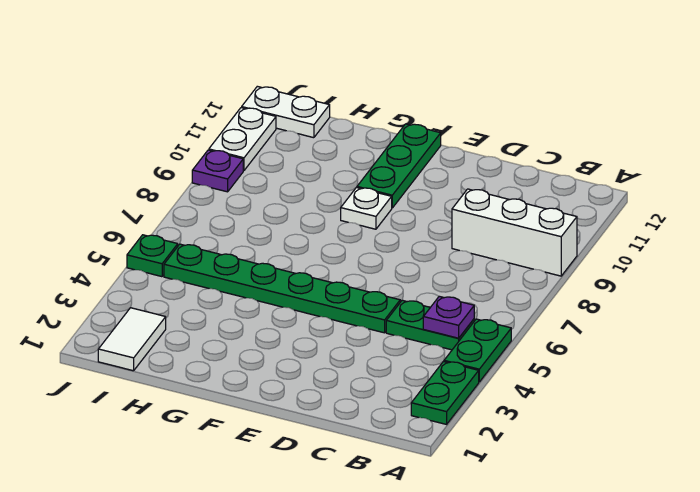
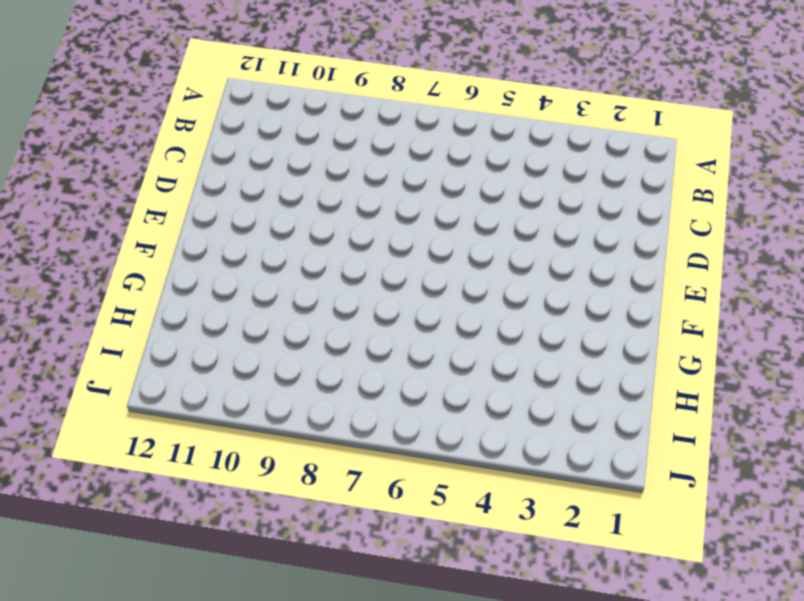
none -> green 1x2 plate [411,361,479,424]
none -> green 1x2 plate [444,319,511,382]
none -> white 1x3 brick [452,189,577,276]

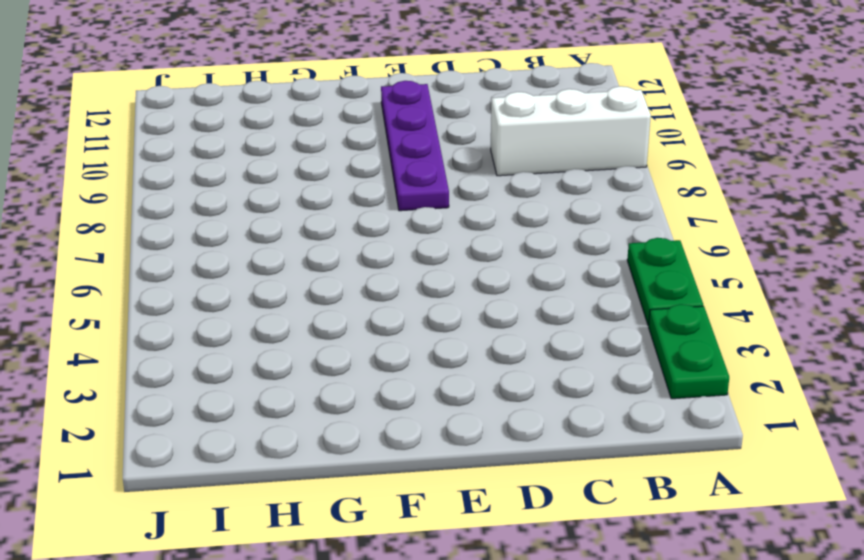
purple 1x4 plate [381,81,449,211] -> none
none -> green 1x2 plate [386,300,474,350]
none -> green 1x6 plate [164,244,400,333]
none -> white 1x1 plate [341,187,392,229]

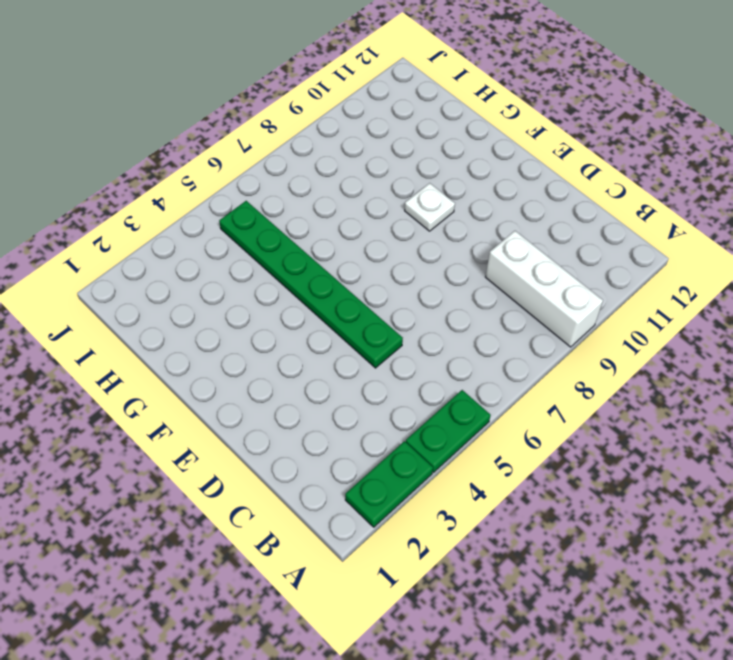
none -> green 1x2 plate [386,300,474,350]
none -> green 1x3 plate [357,124,441,208]
none -> white 1x2 tile [98,308,166,371]

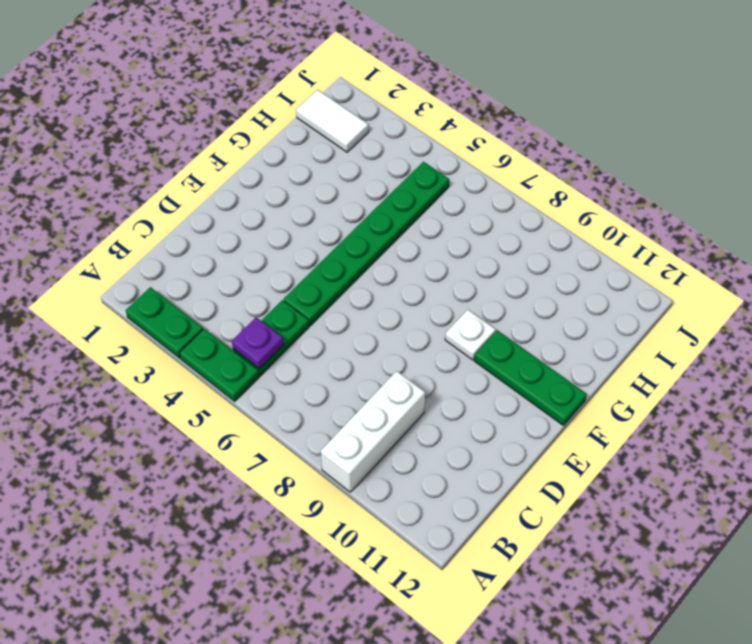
none -> white 1x2 plate [242,86,330,138]
none -> green 1x1 plate [127,235,178,277]
none -> purple 1x1 plate [192,150,243,192]

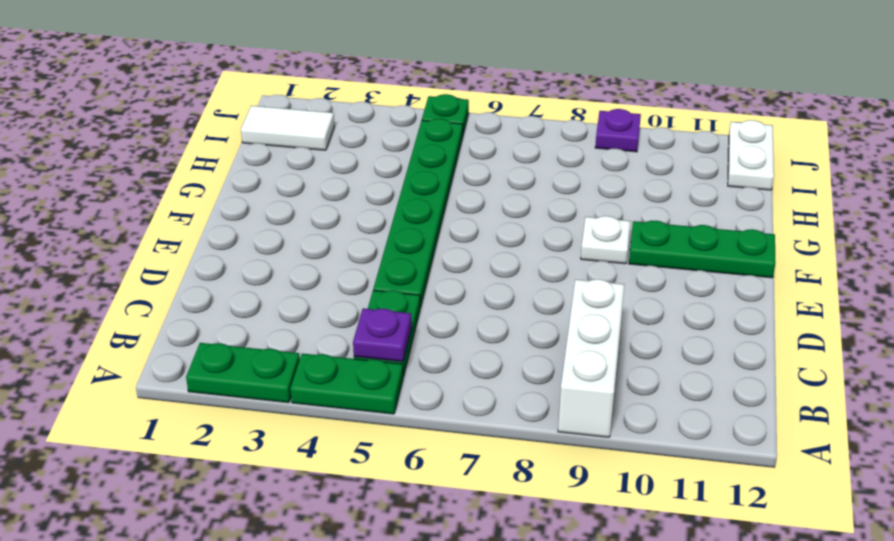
none -> white 1x2 plate [209,108,276,171]

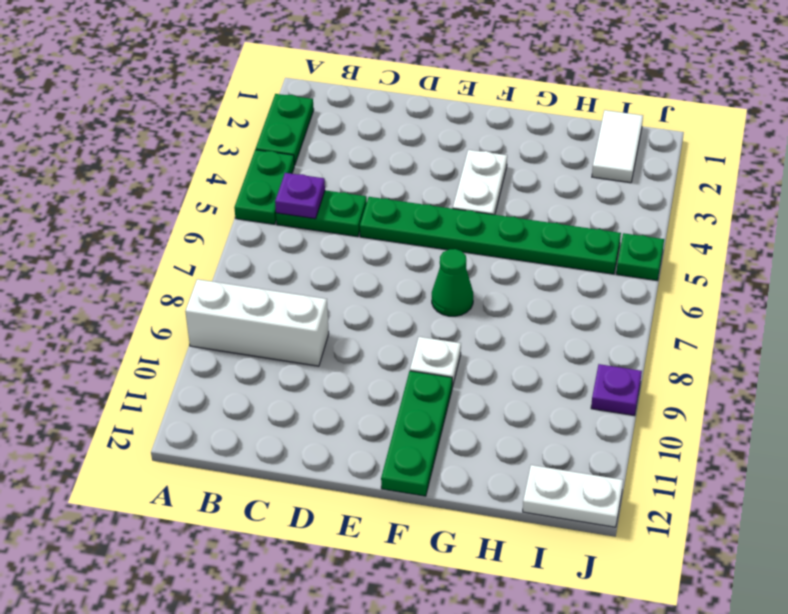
white 1x2 plate [453,150,507,215] -> white 1x2 plate moved to [209,108,276,171]
green 1x1 cone [432,249,473,316] -> none

